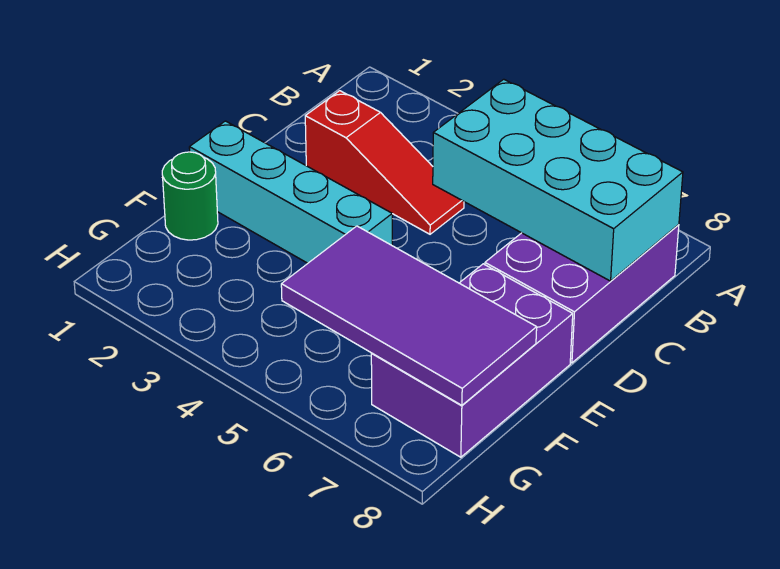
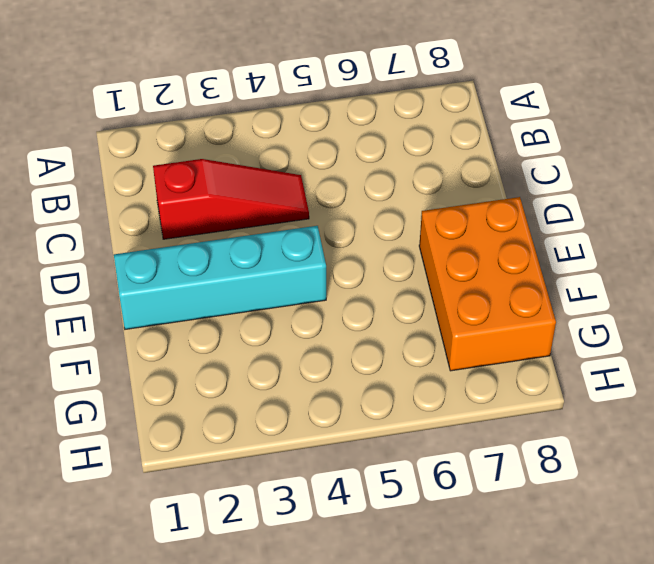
orange 2x3 brick [419,197,556,371] -> purple 2x3 brick [371,264,573,457]
none -> purple 2x3 brick [485,225,679,363]
none -> green 1x1 round brick [162,152,218,240]

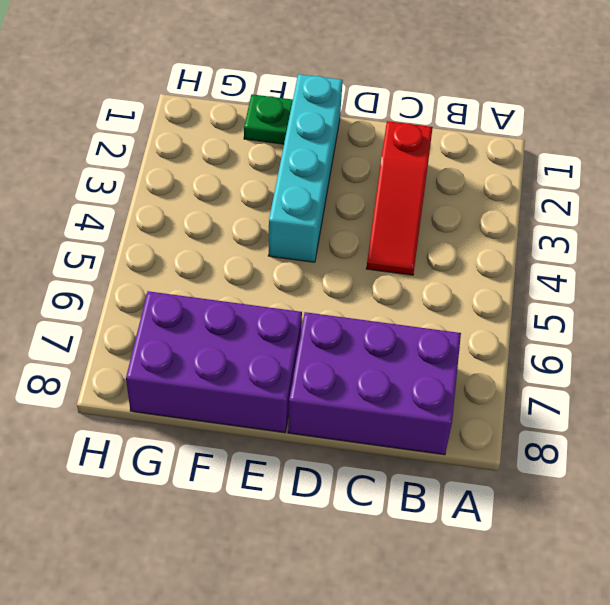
green 1x1 plate [244,94,293,144] -> green 1x1 round brick [162,152,218,240]
none -> cyan 2x4 brick [433,79,683,281]
none -> purple 2x4 tile [281,226,537,405]

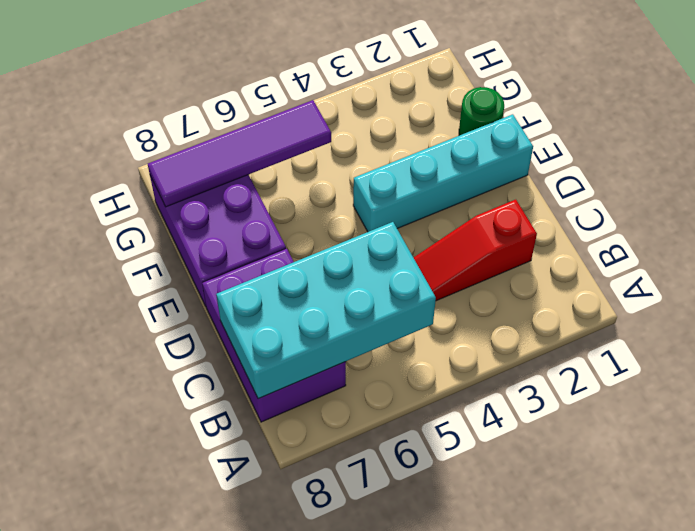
purple 1x4 tile [148,100,331,207] -> purple 2x4 tile [281,226,537,405]

